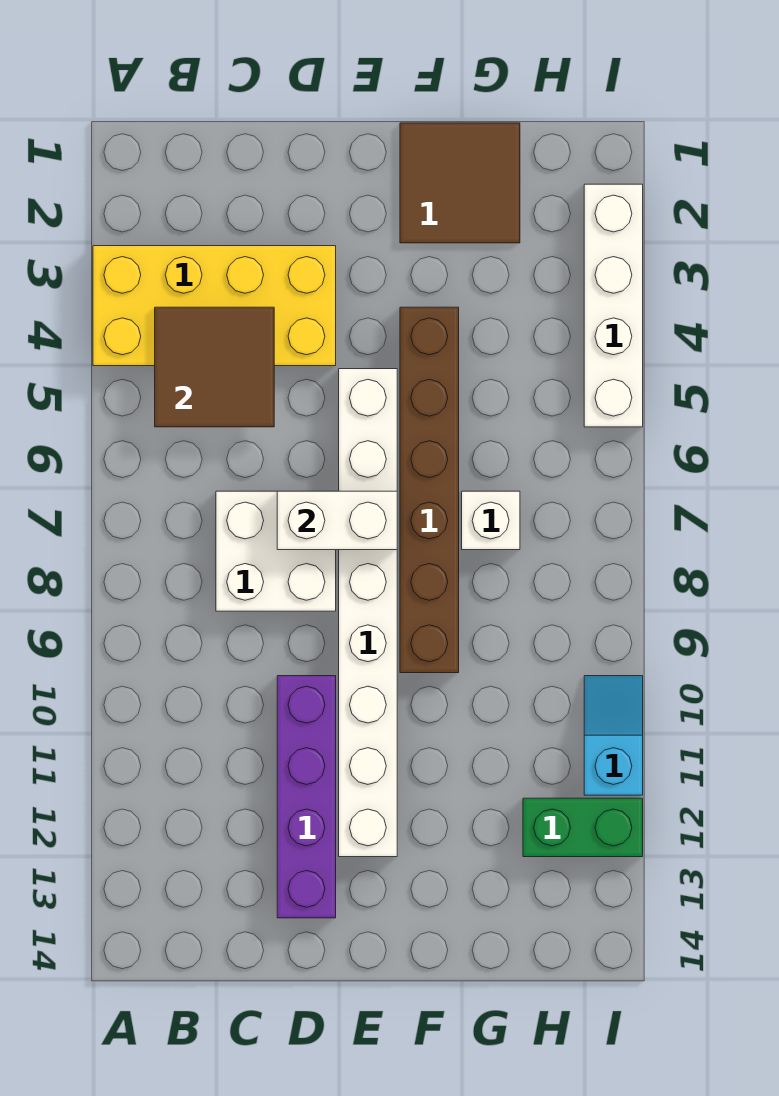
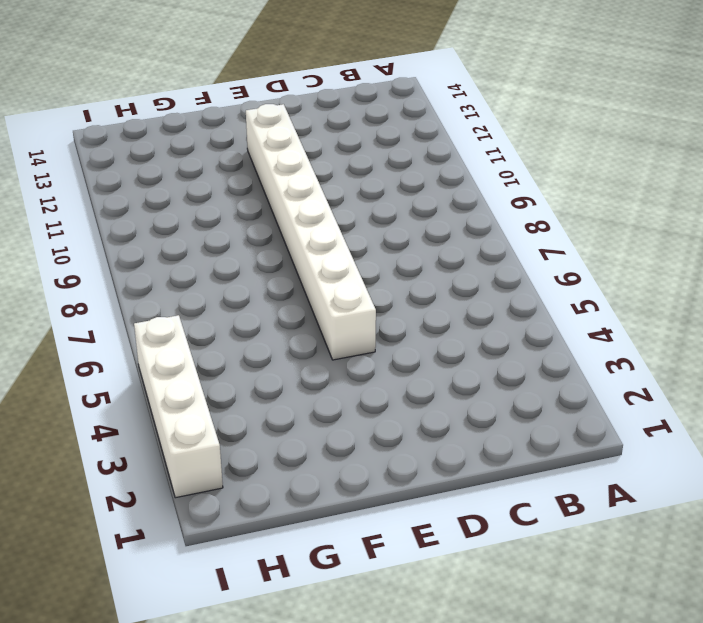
none -> yellow 2x4 brick [93,246,336,366]
none -> white 2x2 brick [216,491,336,611]
none -> purple 1x4 brick [277,676,336,918]

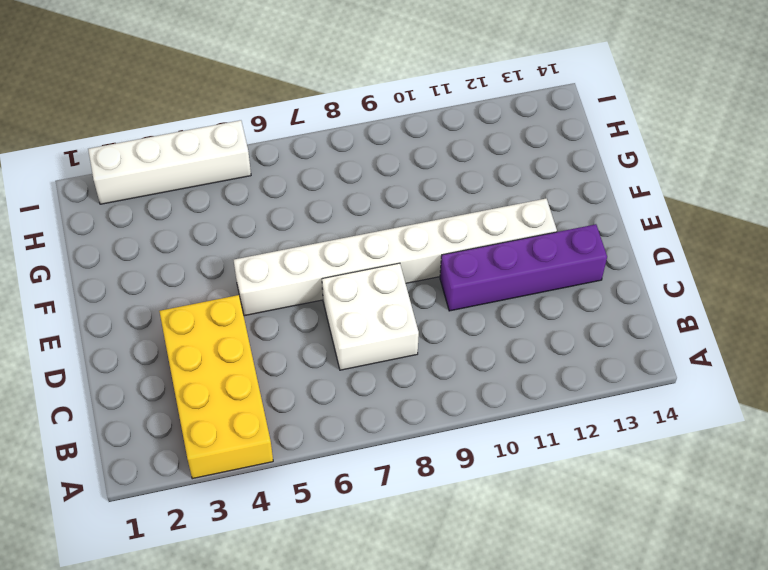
none -> brown 2x2 tile [400,123,520,243]
none -> brown 1x6 brick [400,307,459,673]
none -> white 1x1 brick [462,491,520,550]

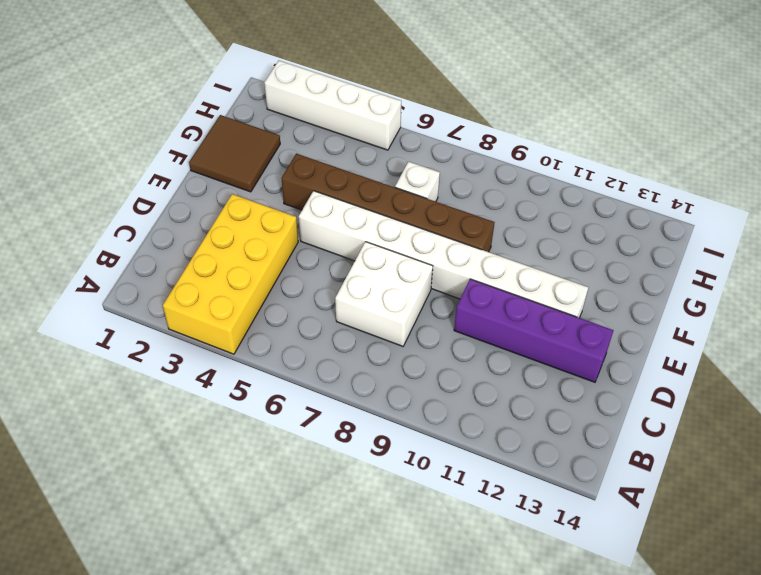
none -> green 1x2 brick [523,798,643,857]
none -> cyan 1x2 slope [584,676,643,795]
none -> brown 2x2 tile [155,307,274,427]

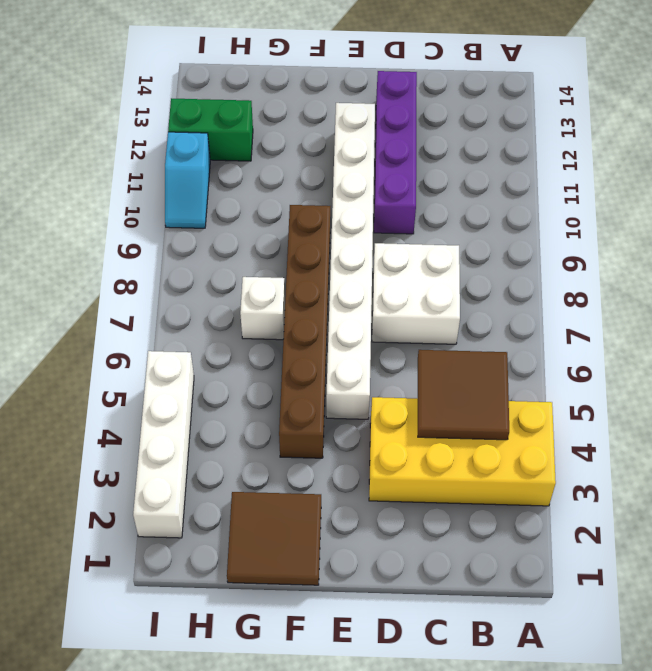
none -> white 1x2 brick [277,491,397,550]

